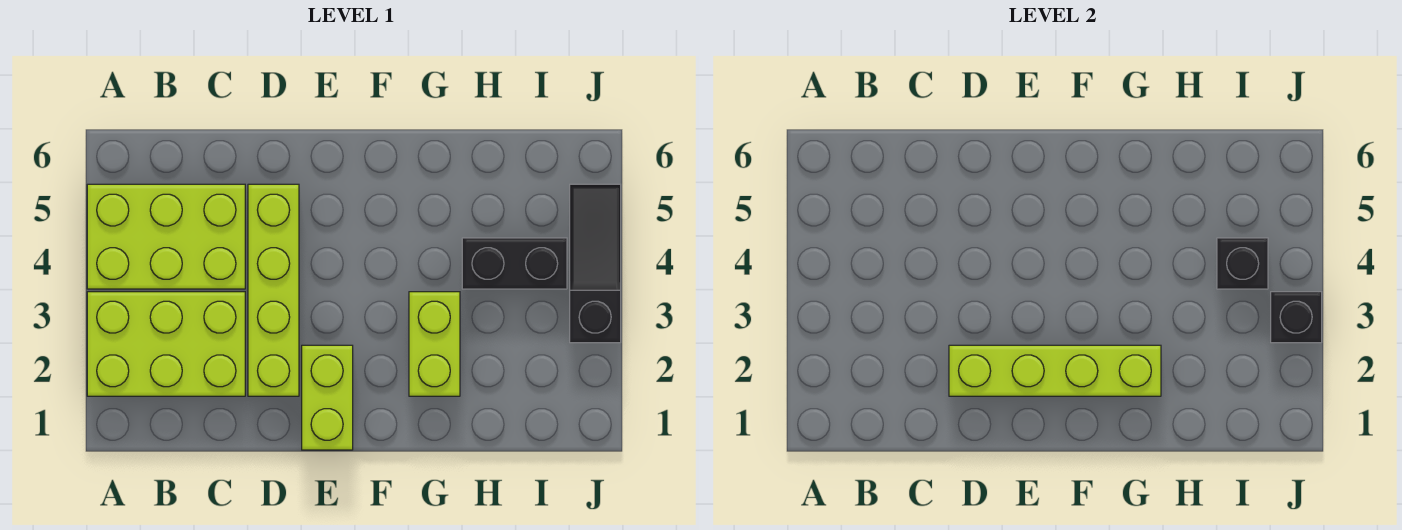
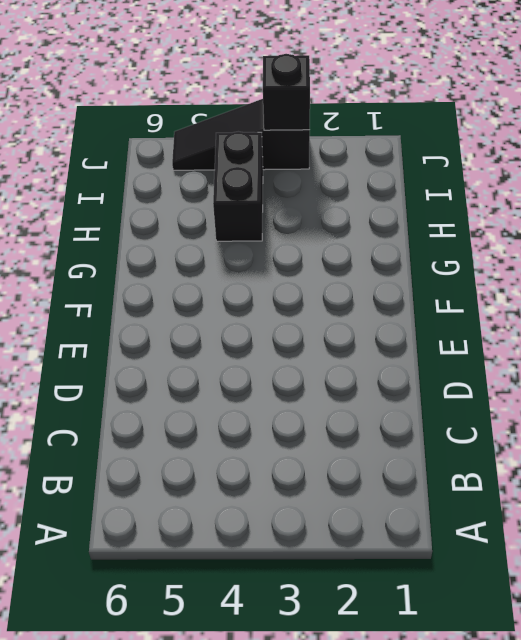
none -> lime 2x3 brick [87,292,245,396]
none -> lime 2x3 brick [87,184,245,289]

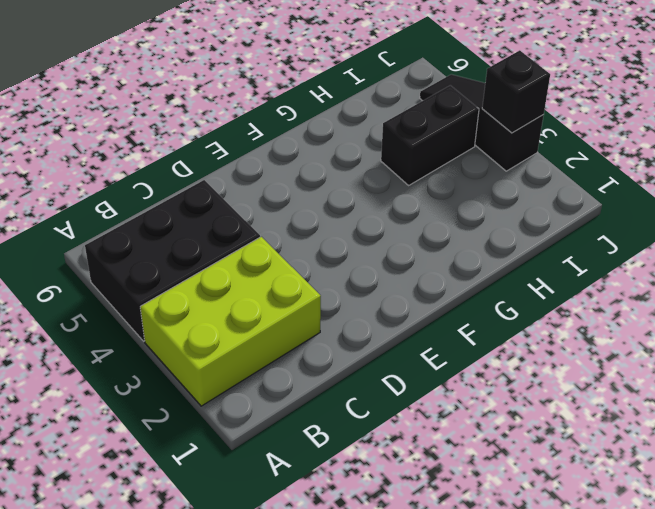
black 2x3 brick [85,180,260,341] -> lime 2x3 brick [87,184,245,289]
none -> lime 1x4 brick [248,184,299,396]
none -> lime 1x2 brick [302,345,353,450]

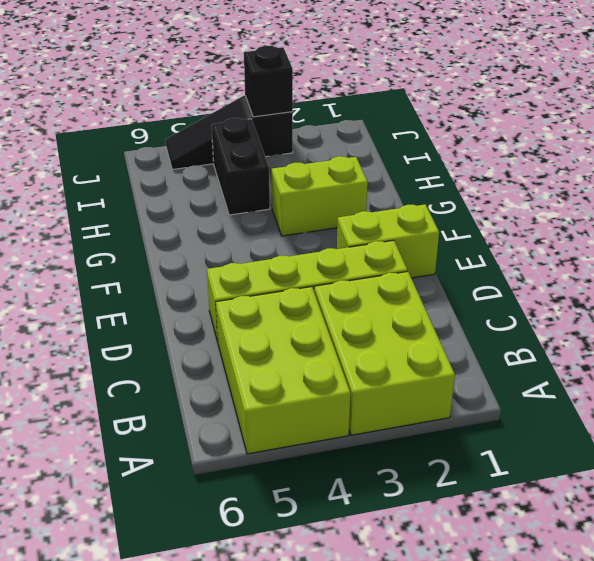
none -> lime 1x4 brick [949,345,1161,396]
none -> black 1x1 brick [1217,238,1268,289]

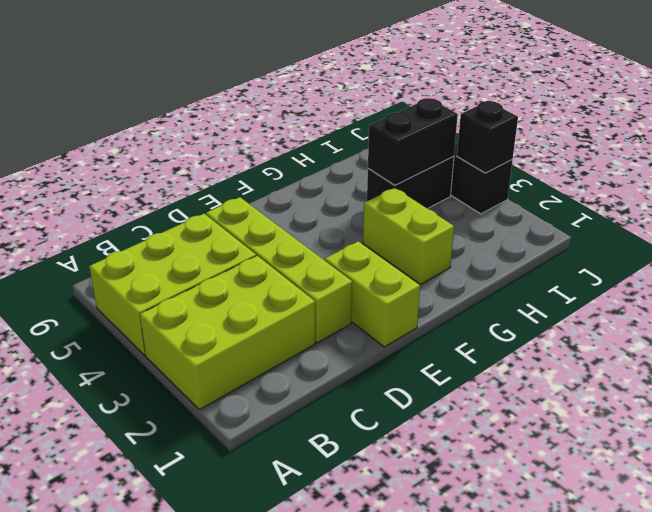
black 1x2 brick [368,98,458,185] -> black 1x1 brick [1217,238,1268,289]
none -> lime 1x4 brick [949,345,1161,396]

